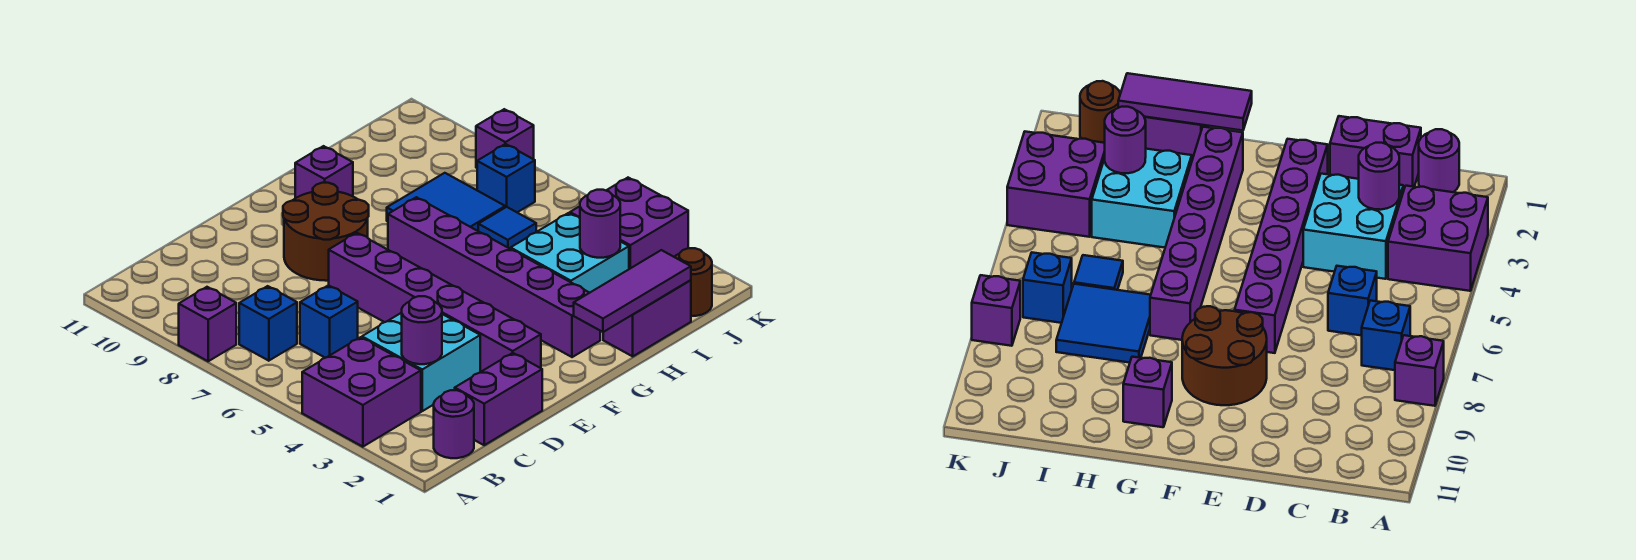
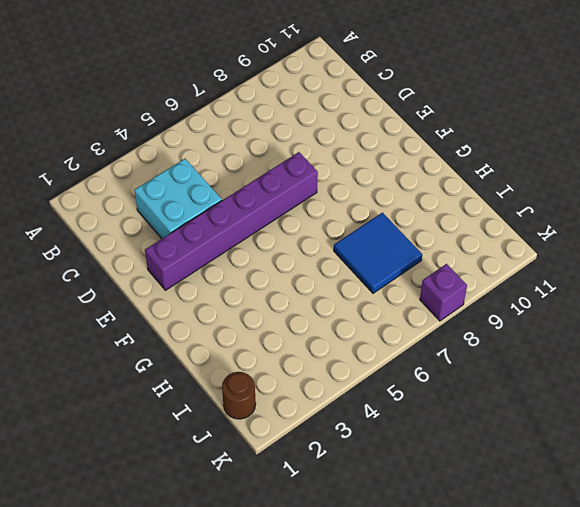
none -> purple 2x2 brick [302,337,421,447]
none -> purple 1x1 brick [179,287,236,361]
none -> purple 1x1 round brick [434,390,474,458]

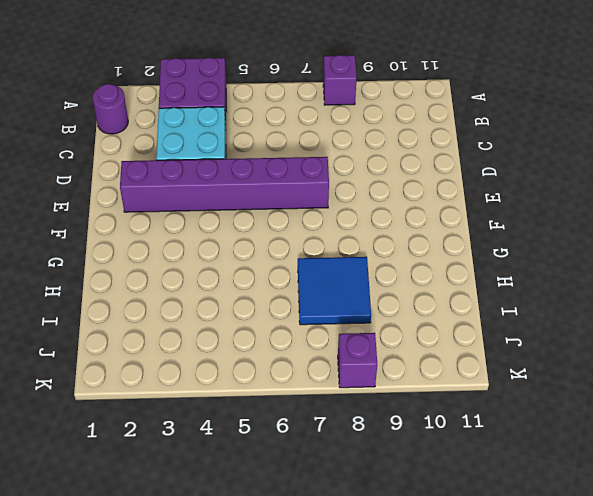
none -> blue 1x1 brick [239,286,297,361]
none -> purple 1x2 brick [455,353,542,445]
none -> blue 1x1 brick [300,285,358,358]

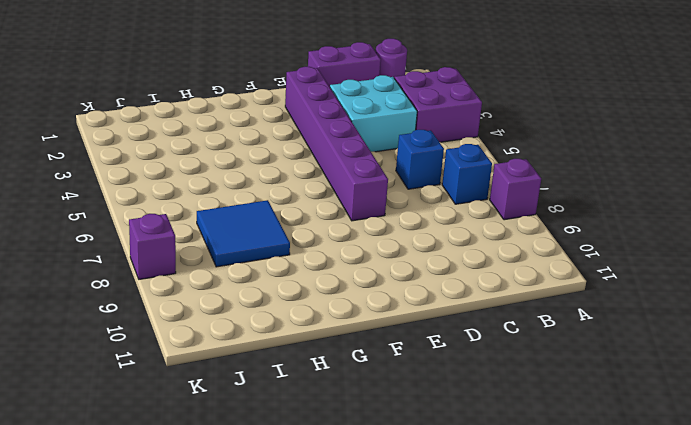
none -> brown 2x2 round brick [283,183,369,281]
none -> purple 1x6 brick [388,197,600,357]
none -> purple 1x1 brick [295,146,353,198]

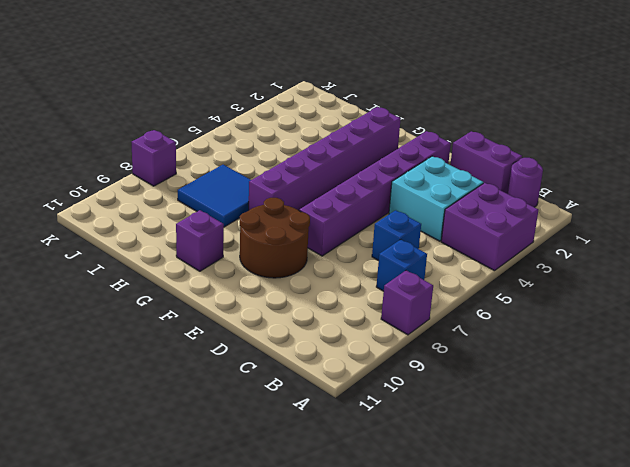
none -> purple 1x2 brick [603,280,691,356]
none -> cyan 2x2 brick [511,213,629,293]
none -> blue 1x1 tile [478,207,536,249]

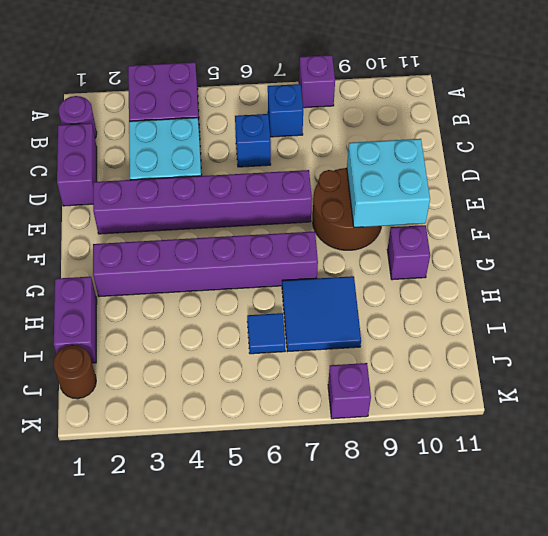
cyan 2x2 brick [347,139,430,227] -> cyan 2x2 brick moved to [511,213,629,293]
none -> purple 2x2 brick [570,178,688,269]
none -> blue 1x1 brick [477,144,535,212]
none -> purple 1x1 round brick [402,296,442,364]

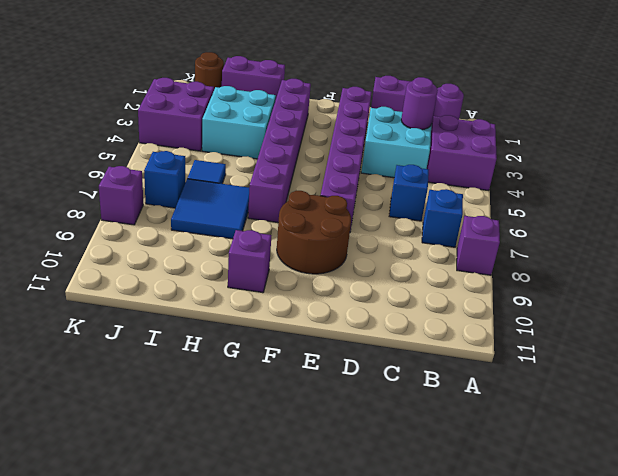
none -> purple 1x3 tile [574,250,691,332]
none -> purple 1x1 round brick [580,190,620,258]

